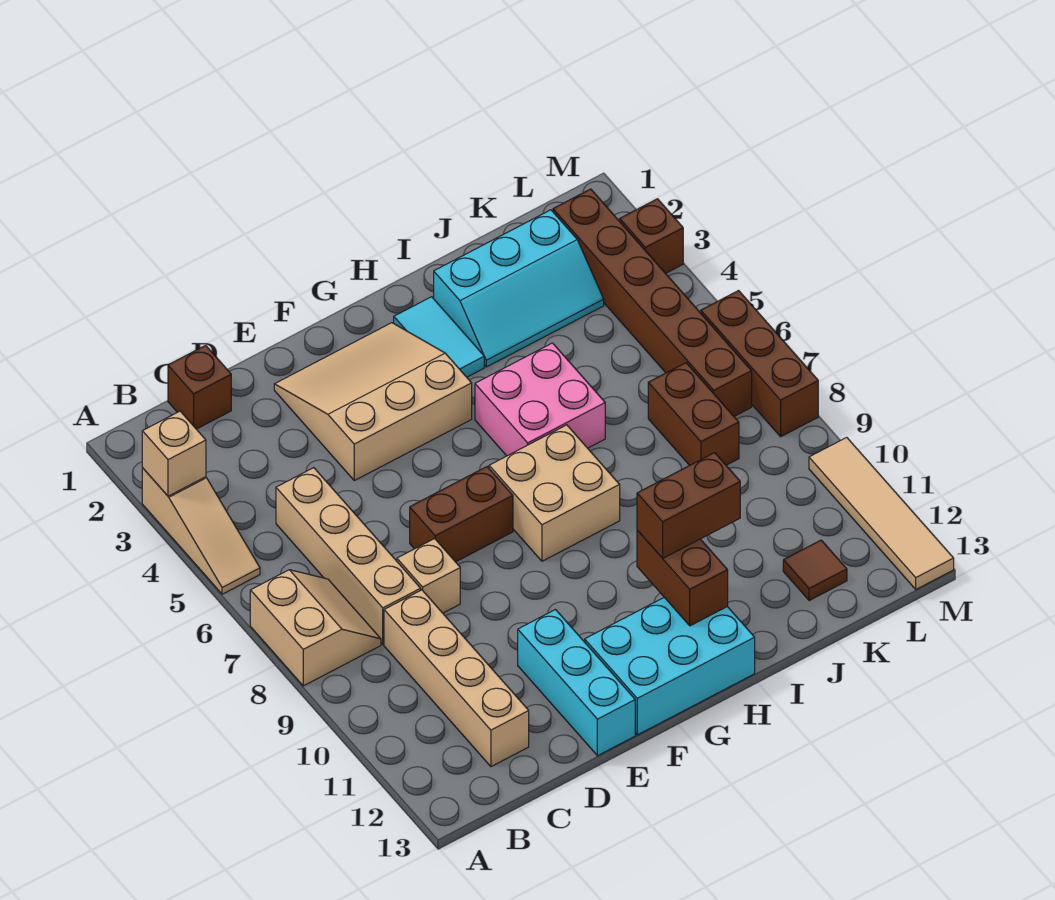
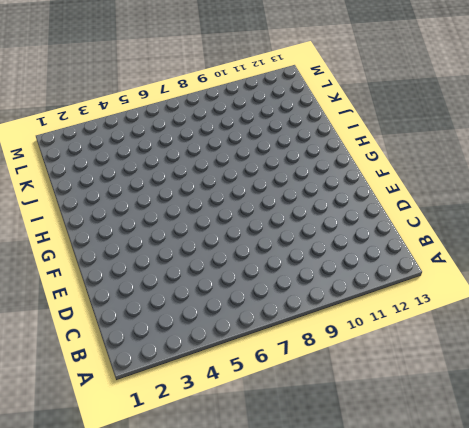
none -> tan 1x3 slope [142,468,260,594]
none -> tan 2x2 slope [250,570,381,686]
none -> brown 1x1 brick [168,345,231,429]

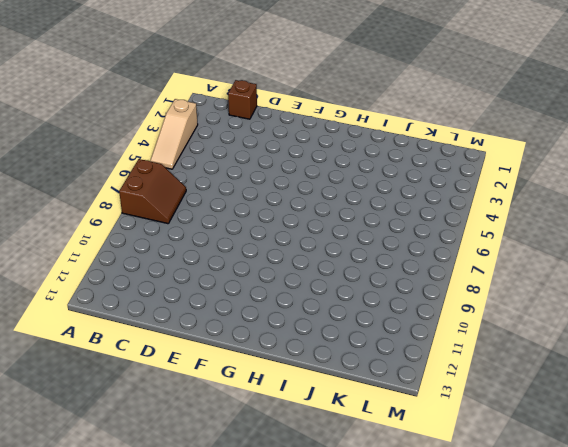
brown 2x2 slope [119,159,186,224] -> tan 2x2 slope [250,570,381,686]
none -> tan 1x4 brick [276,468,421,644]
none -> tan 1x4 brick [384,590,529,767]
none -> tan 1x1 brick [397,539,460,613]

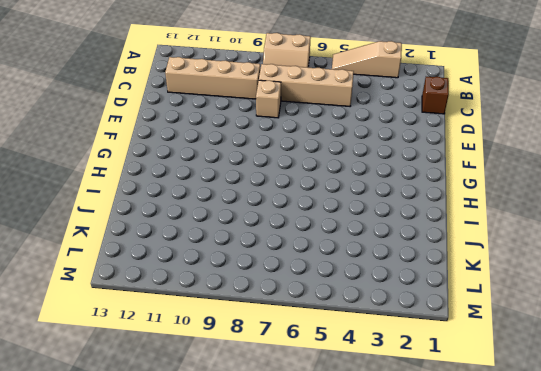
none -> tan 3x3 slope [274,323,472,481]
none -> brown 1x2 brick [410,467,513,562]
none -> cyan 1x3 brick [518,610,635,756]

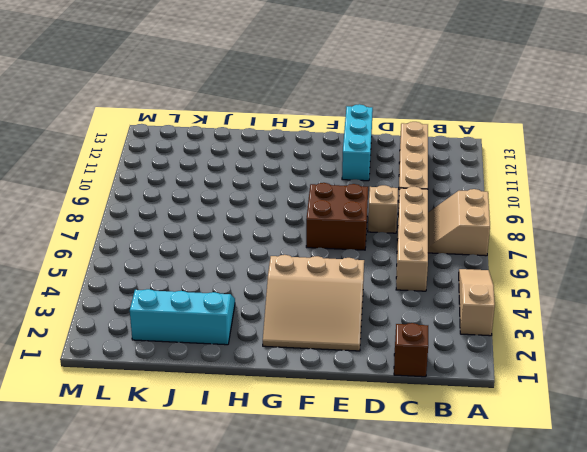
brown 2x2 brick [306,183,368,250] -> brown 1x2 brick [410,467,513,562]
none -> cyan 2x3 brick [585,598,755,735]
none -> tan 2x2 brick [489,425,620,561]
none -> cyan 1x2 tile [394,297,484,377]

